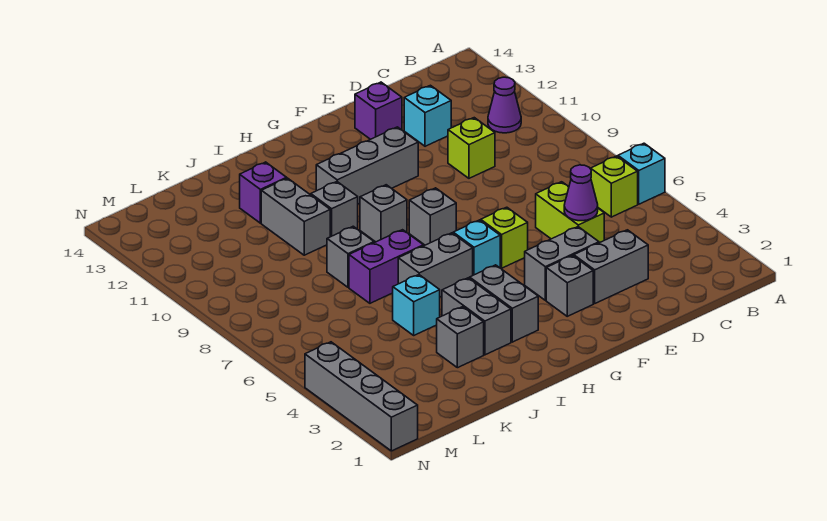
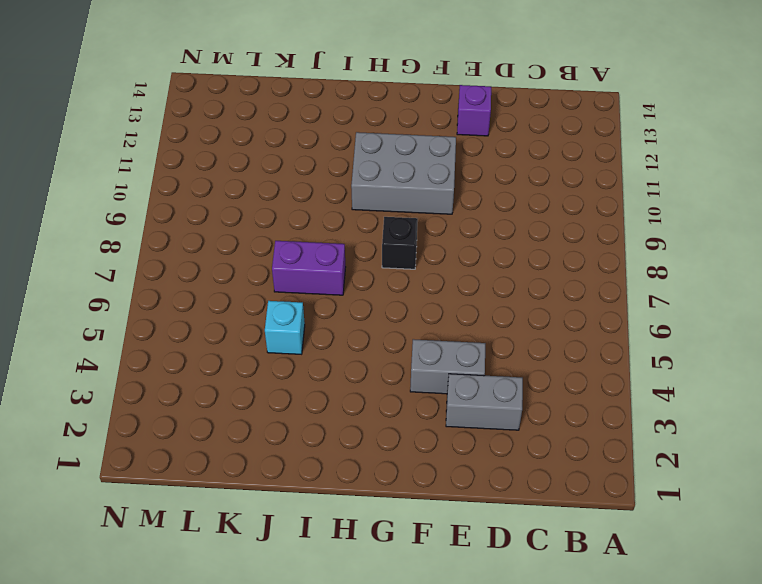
grey 2x3 brick [351,132,456,214] -> grey 1x3 brick [316,127,418,204]
black 1x1 brick [382,217,418,269] -> grey 1x1 brick [409,188,456,245]
none -> cyan 1x1 brick [618,143,665,204]
none -> lime 1x1 brick [591,156,638,217]
none -> purple 1x1 cone [488,77,521,133]

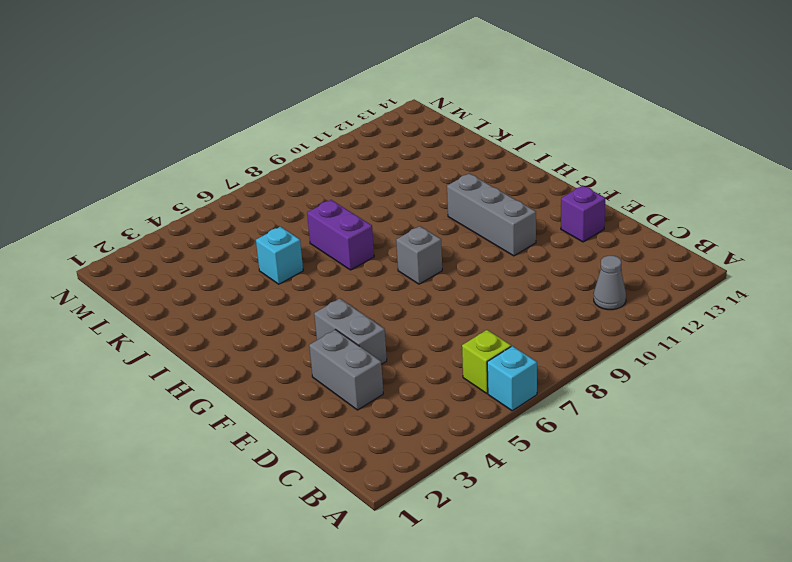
grey 1x1 cone [594,256,626,310] -> purple 1x1 cone [488,77,521,133]
none -> lime 1x2 brick [536,182,604,243]
none -> lime 1x1 brick [448,118,495,178]
none -> cyan 1x1 brick [404,85,451,146]

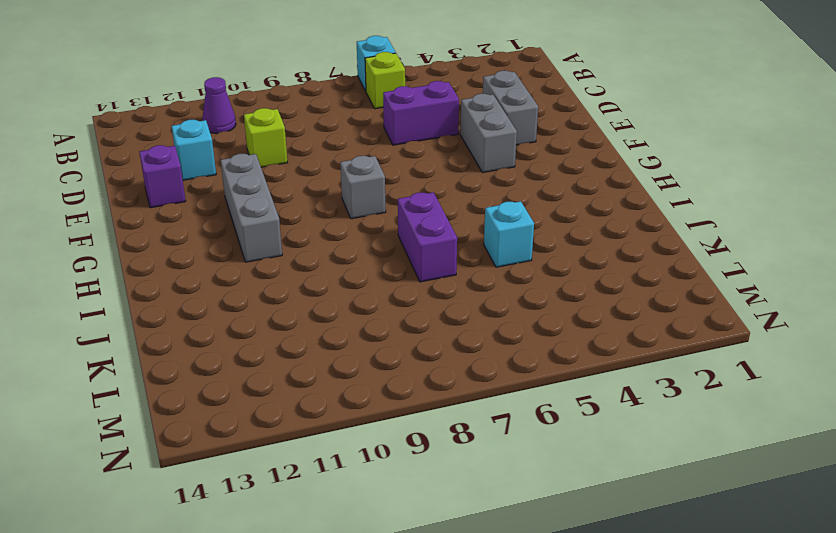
purple 1x2 brick [383,81,459,145] -> lime 1x2 brick [536,182,604,243]
none -> grey 1x1 brick [546,256,593,316]
none -> lime 1x1 brick [481,207,528,268]
none -> cyan 1x1 brick [453,220,500,275]

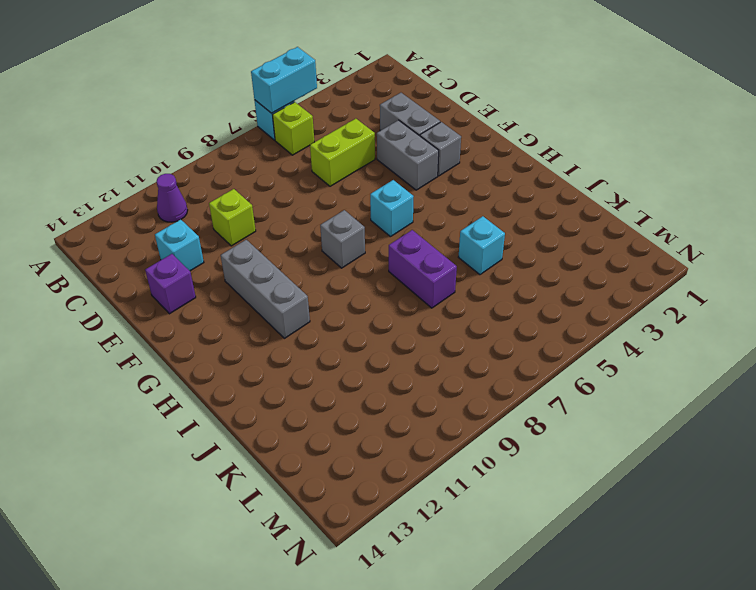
cyan 1x2 brick [251,47,317,113] -> none
none -> lime 1x1 brick [481,207,528,268]
none -> grey 1x2 brick [470,265,538,342]
none -> grey 1x2 brick [398,233,473,297]

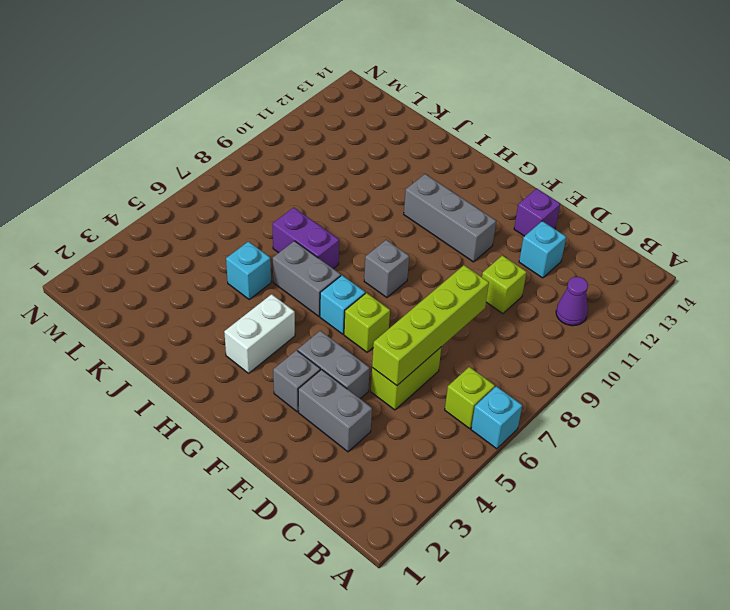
lime 1x4 brick [372,265,489,386] -> purple 1x1 cone [564,165,598,221]
white 1x2 brick [224,294,295,373] -> grey 1x2 brick [470,265,538,342]
none -> grey 1x1 brick [360,185,407,242]
none -> grey 1x2 brick [442,278,511,355]
none -> grey 1x1 brick [311,182,358,237]

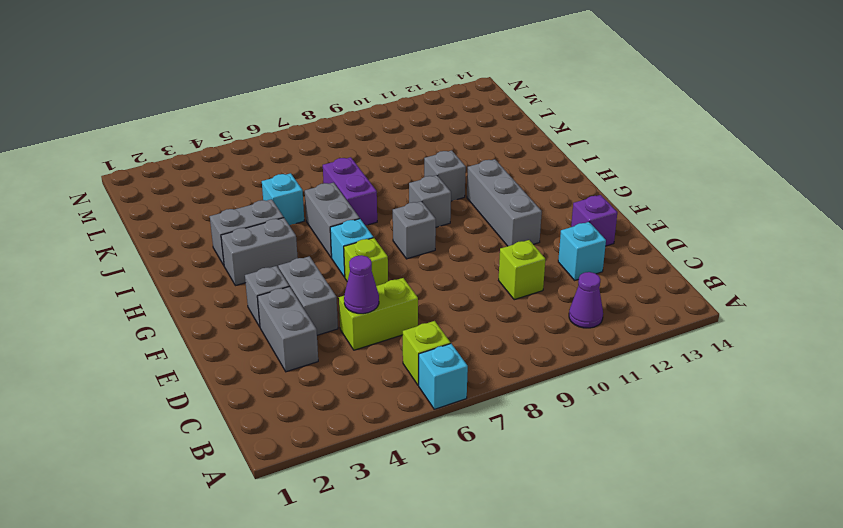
none -> grey 1x1 brick [437,307,484,368]
none -> grey 1x1 brick [327,226,374,287]
none -> grey 1x2 brick [261,178,330,255]

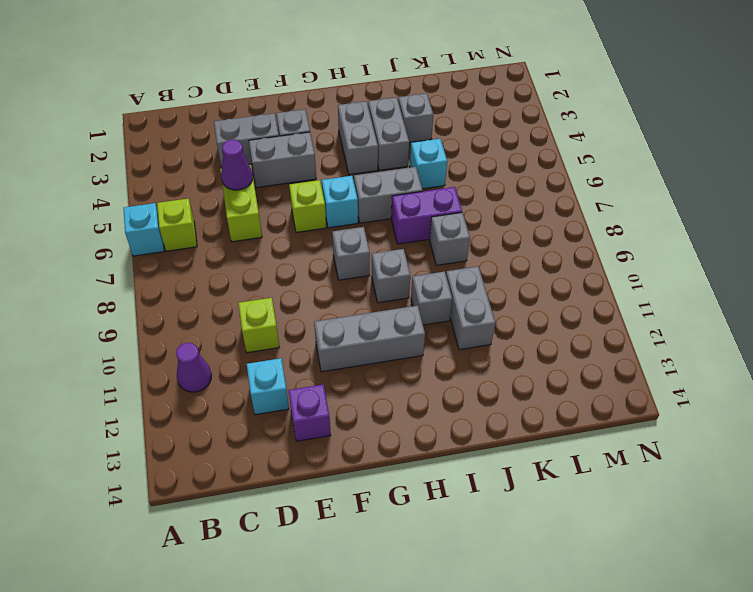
none -> purple 1x1 brick [240,162,287,223]
none -> grey 1x4 brick [305,342,418,451]

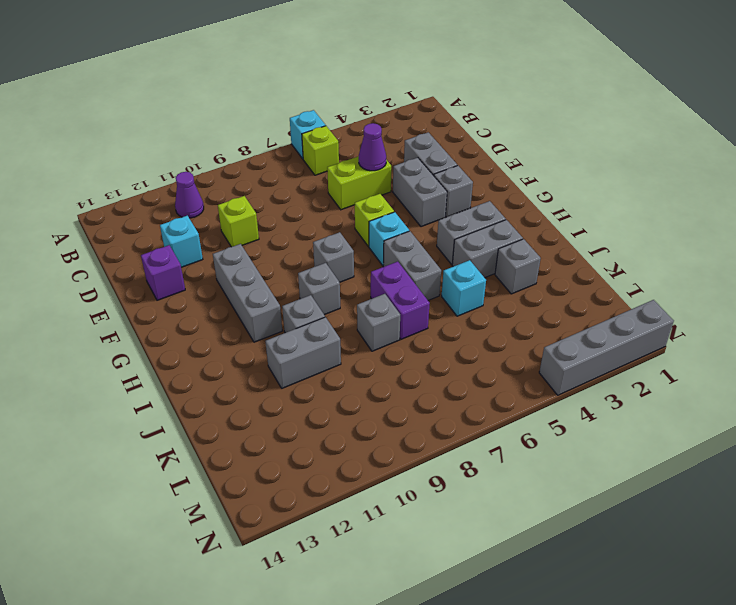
none -> purple 1x1 brick [240,162,287,223]

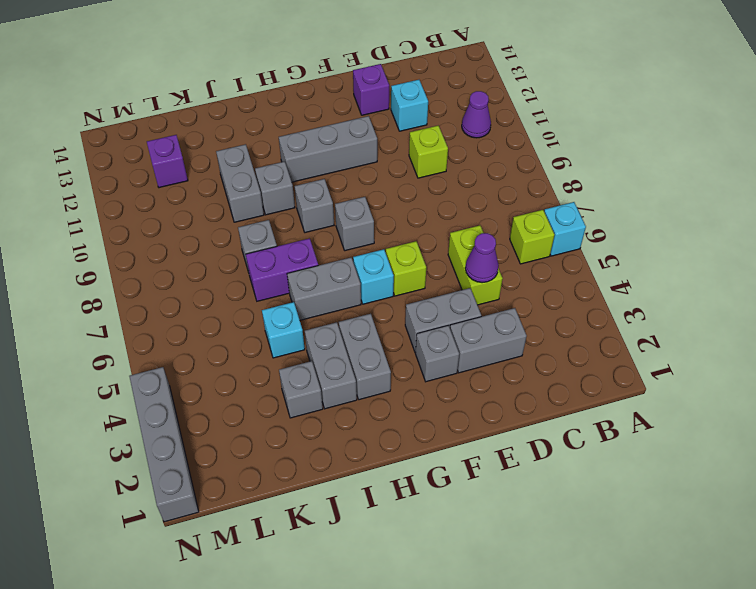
purple 1x1 brick [147,135,188,188] -> purple 1x1 brick moved to [240,162,287,223]

